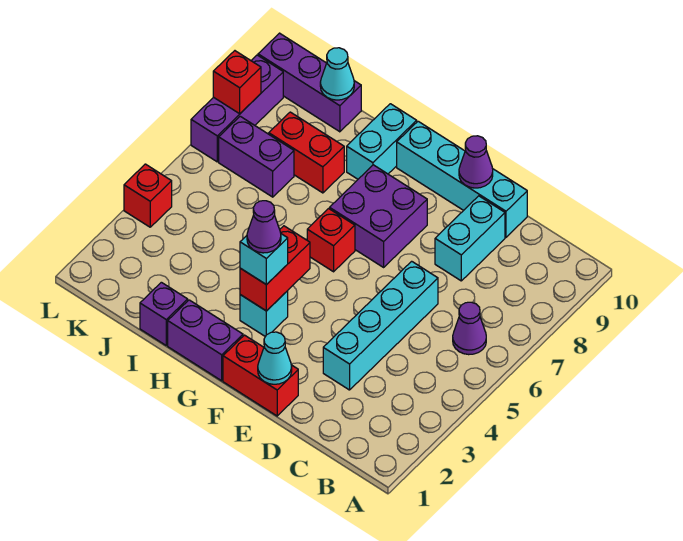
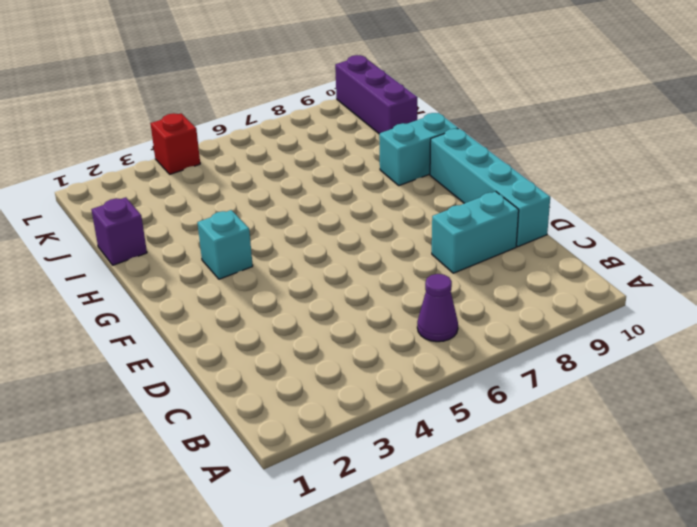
none -> cyan 1x4 brick [323,261,438,390]
none -> red 1x2 brick [223,335,298,416]
none -> purple 2x2 brick [330,165,427,267]

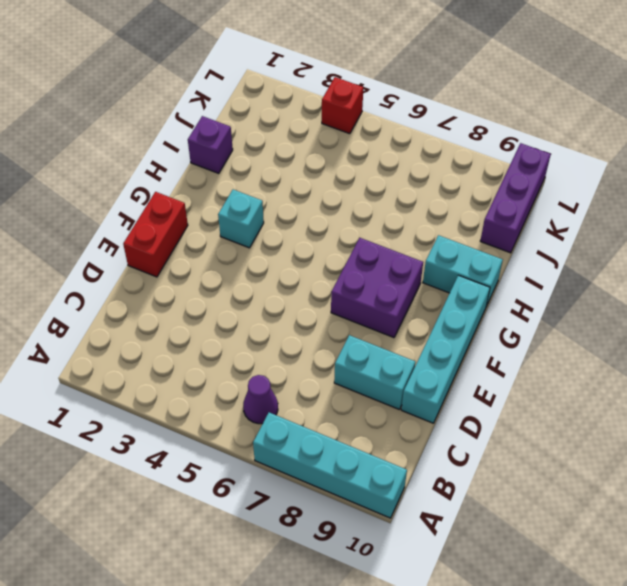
cyan 1x4 brick [253,413,407,518] -> cyan 1x4 brick moved to [323,261,438,390]
none -> purple 1x2 brick [168,300,243,381]
none -> red 1x1 brick [307,209,355,272]
none -> red 1x2 brick [269,112,344,193]

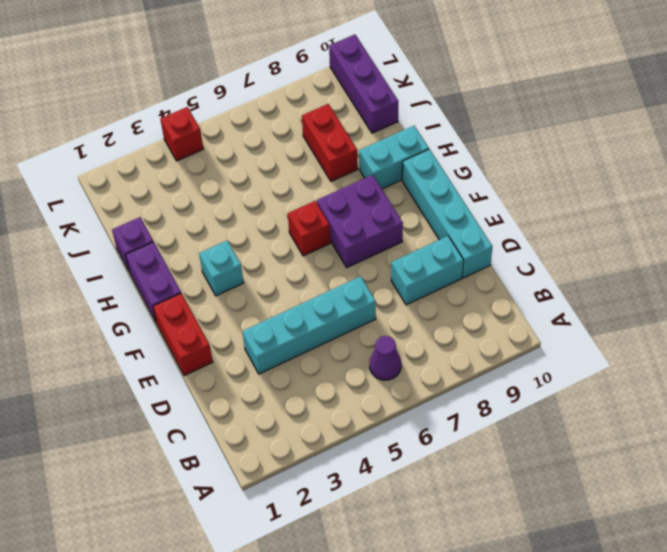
none -> purple 1x2 brick [219,116,294,197]
none -> purple 1x3 brick [191,55,283,162]
none -> cyan 1x1 cone [258,332,292,384]

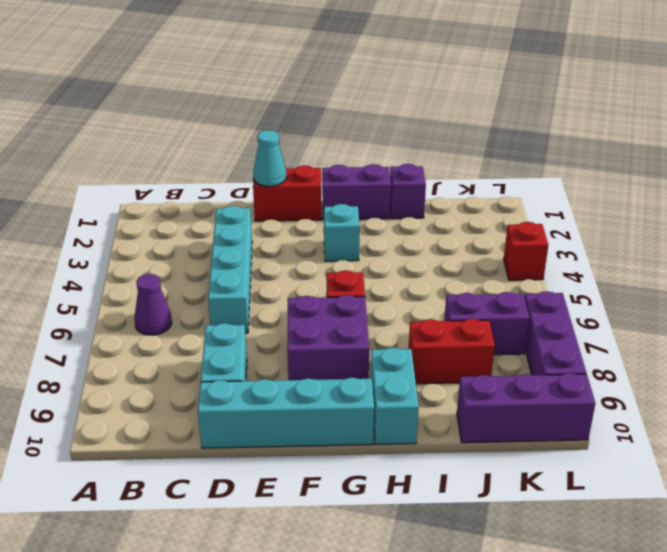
none -> purple 1x1 cone [459,136,493,188]
none -> red 1x2 brick [240,226,310,311]
none -> cyan 1x1 cone [320,48,354,100]

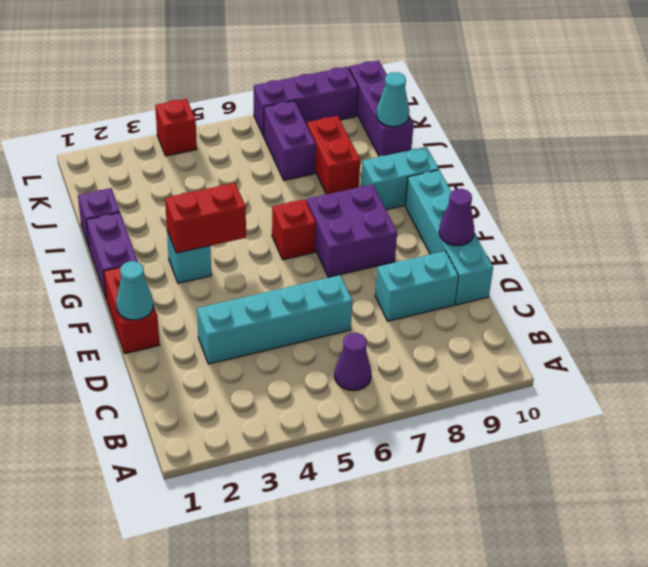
none -> red 1x1 brick [213,51,261,114]
none -> cyan 1x1 brick [240,234,288,285]
none -> purple 1x1 cone [247,201,281,253]

